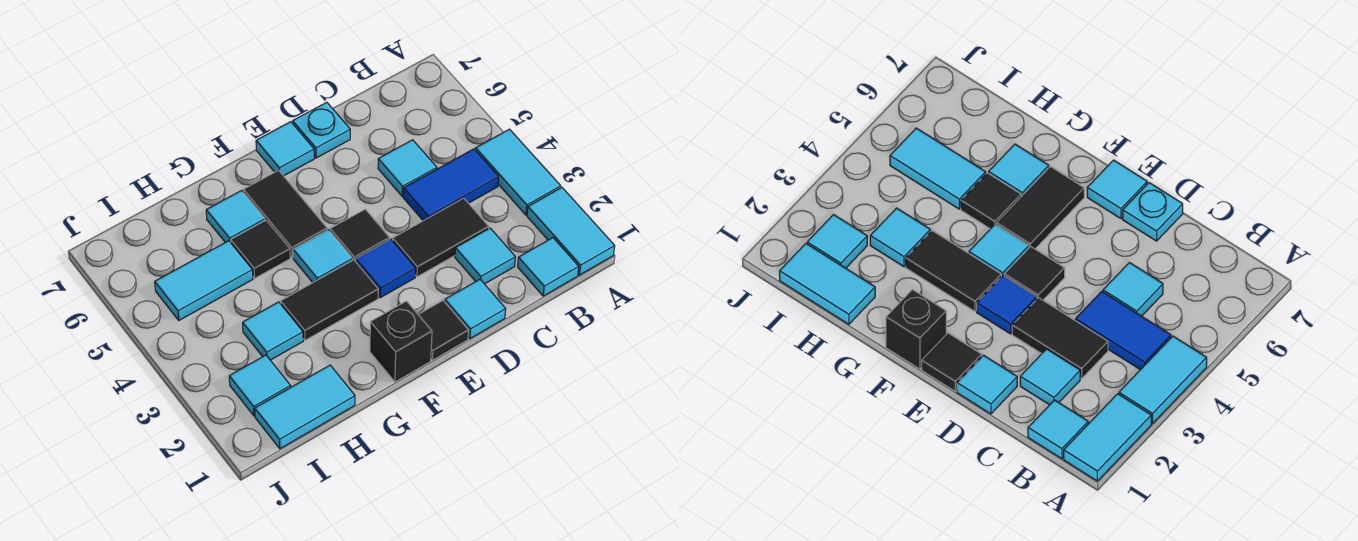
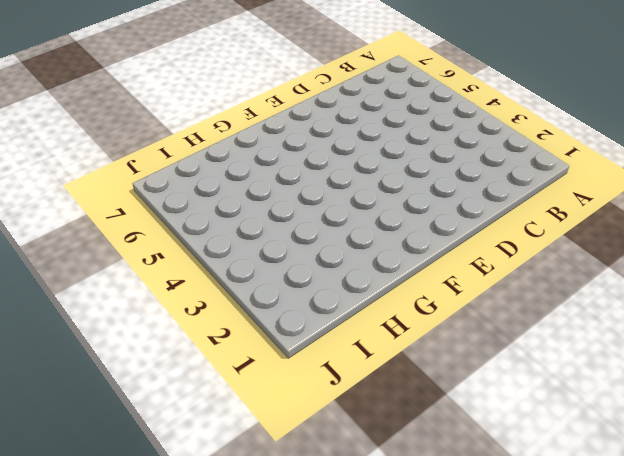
none -> cyan 1x2 tile [527,188,615,275]
none -> cyan 1x2 tile [476,129,561,215]
none -> cyan 1x1 tile [518,238,579,296]

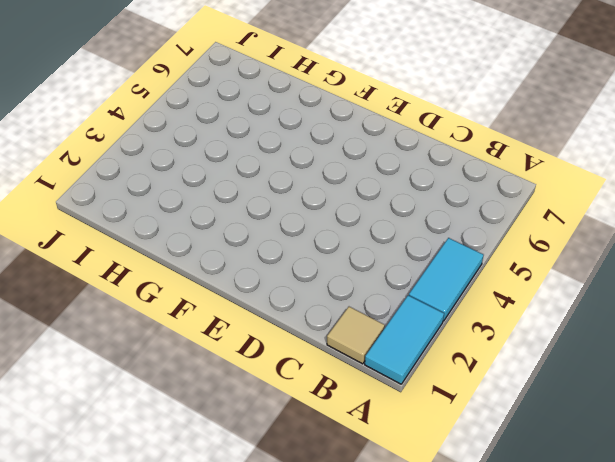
tan 1x1 tile [327,307,385,364] -> cyan 1x1 tile [518,238,579,296]
none -> blue 1x2 tile [403,149,499,221]
none -> cyan 1x1 tile [455,228,515,284]
none -> black 1x2 tile [393,198,489,277]

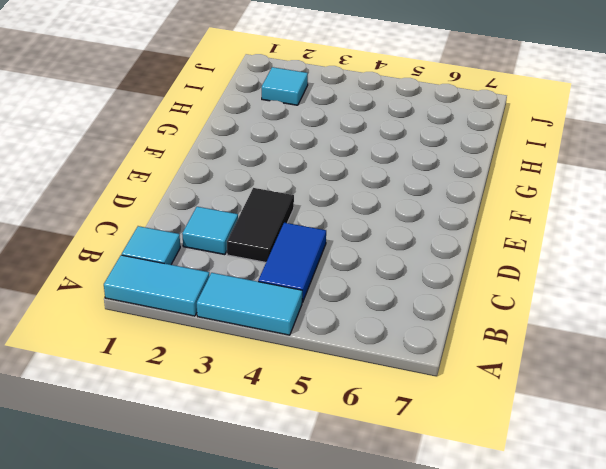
none -> cyan 1x1 tile [378,140,437,196]
none -> cyan 1x1 tile [445,279,506,338]
none -> cyan 1x1 plate [293,102,350,158]

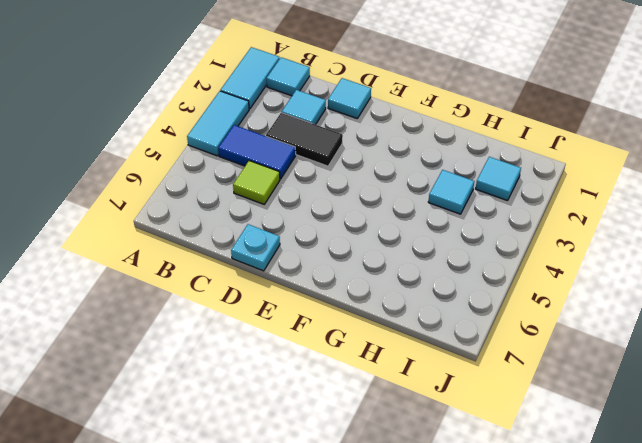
lime 1x1 tile [233,161,280,204] -> cyan 1x1 tile [378,140,437,196]
none -> black 1x1 tile [418,301,469,360]
none -> blue 1x1 tile [356,239,416,298]
none -> black 1x1 tile [330,209,390,262]

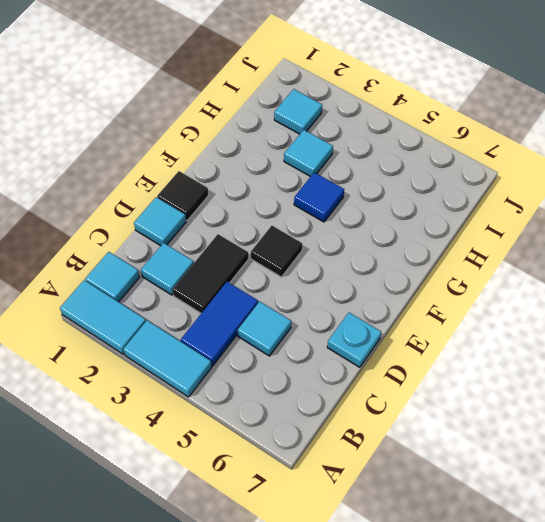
blue 1x1 tile [294,172,344,222] -> blue 1x1 tile moved to [356,239,416,298]
none -> cyan 1x1 tile [256,122,314,176]
none -> black 1x1 brick [370,301,432,382]
none -> black 1x2 tile [281,260,378,340]

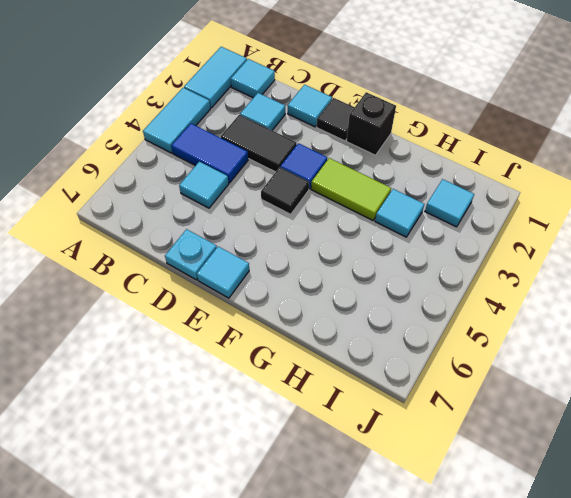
lime 1x2 tile [311,158,391,220] -> black 1x2 tile [281,260,378,340]
none -> cyan 1x1 tile [293,230,353,283]
none -> black 1x2 tile [244,170,327,258]
none -> black 1x1 tile [231,220,290,278]

